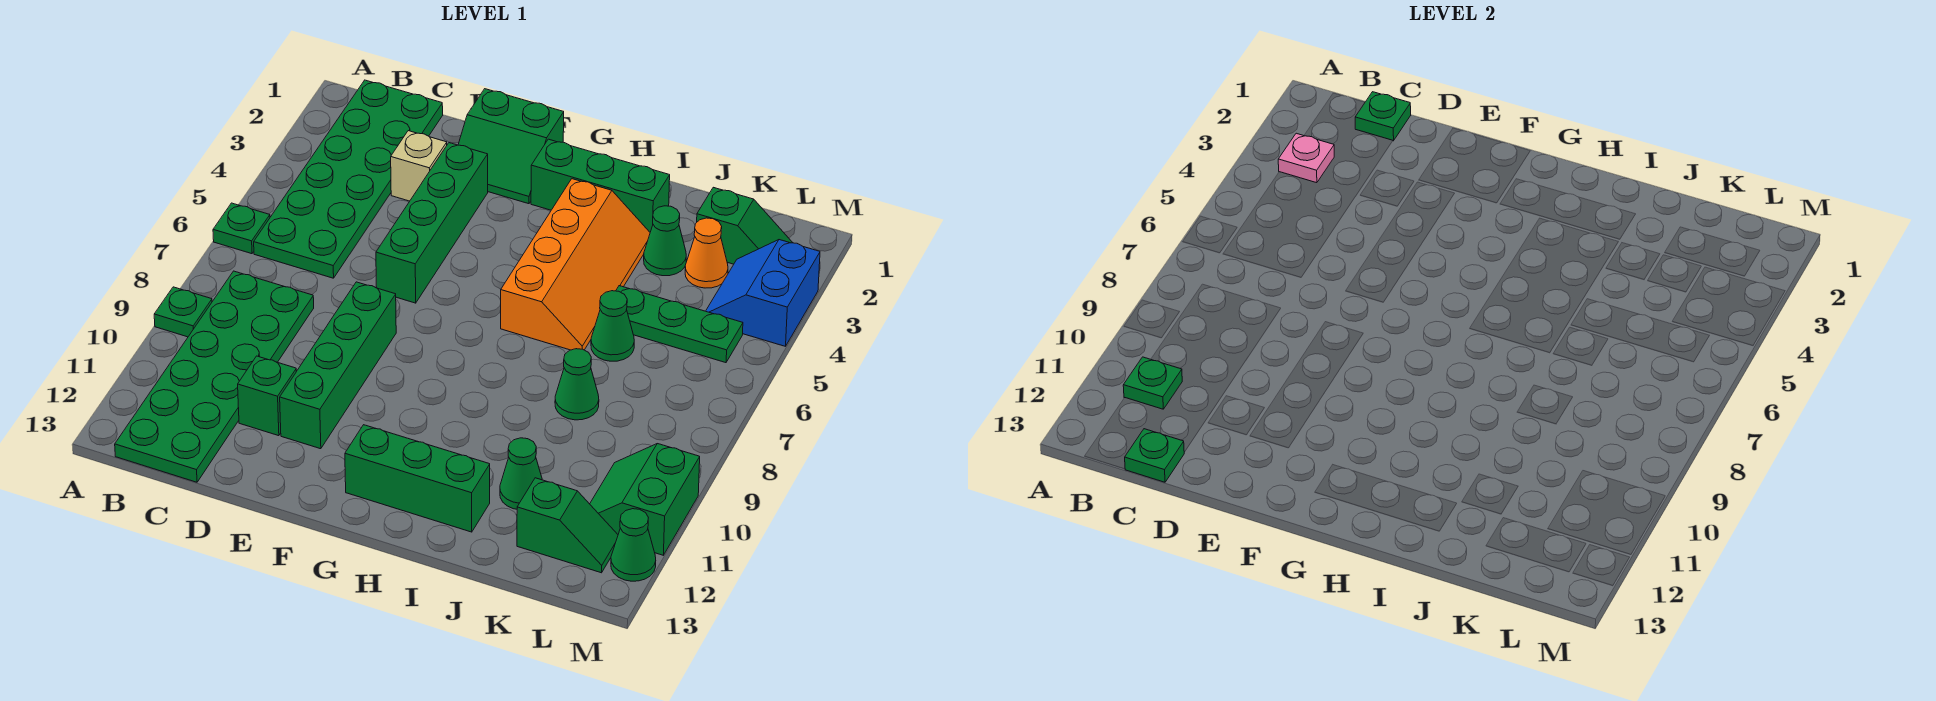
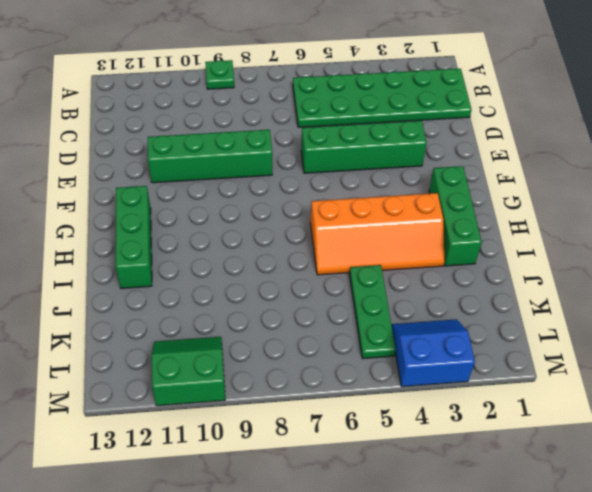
none -> green 1x1 plate [213,203,270,254]
none -> green 2x6 plate [115,271,314,482]
none -> tan 1x1 brick [391,131,447,201]

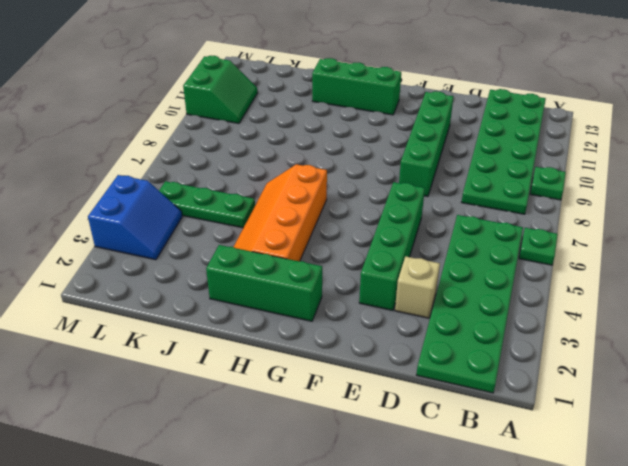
none -> green 1x1 brick [238,356,296,436]
none -> green 2x2 slope [458,89,564,204]
none -> green 1x1 cone [644,206,686,276]

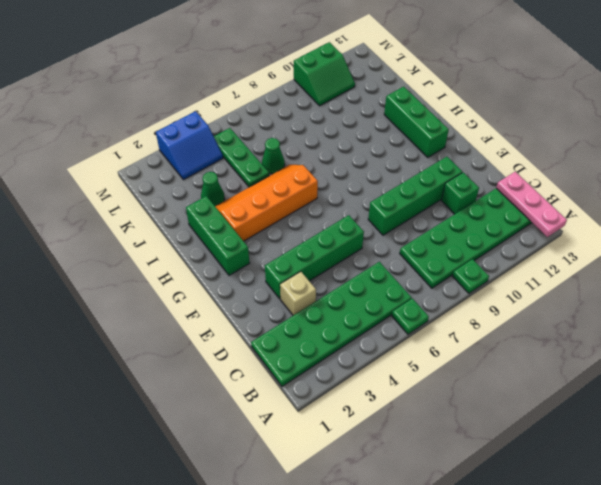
pink 1x3 plate [496,172,567,237] -> green 1x1 plate [1125,429,1184,482]
none -> green 2x2 slope [458,89,564,204]
none -> green 1x1 cone [555,349,599,420]
none -> green 1x1 cone [500,438,542,509]

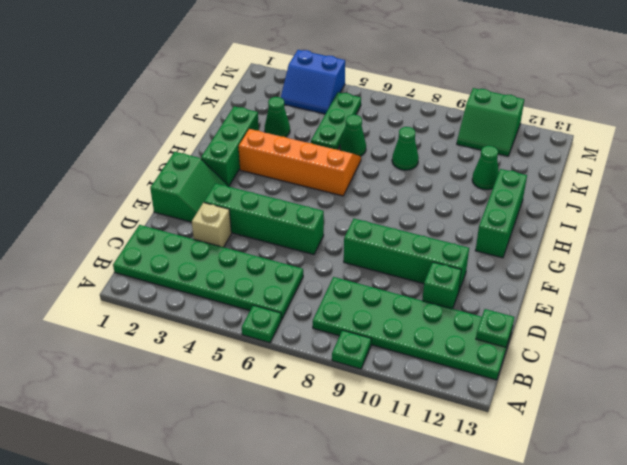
none -> green 1x2 slope [697,187,793,264]
none -> orange 1x1 cone [685,218,728,288]
none -> green 1x2 slope [517,478,618,573]

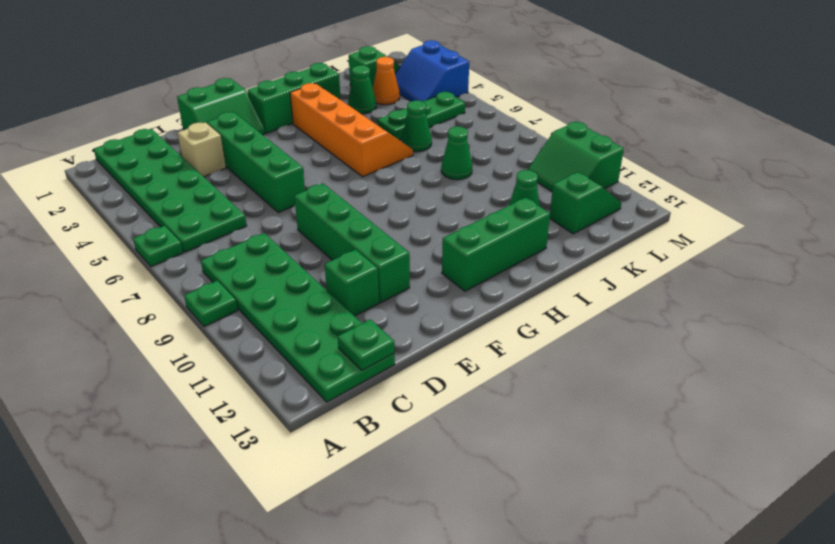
none -> green 1x1 cone [611,509,656,581]
none -> pink 1x1 plate [1278,133,1334,183]
none -> green 1x1 plate [1123,357,1182,409]

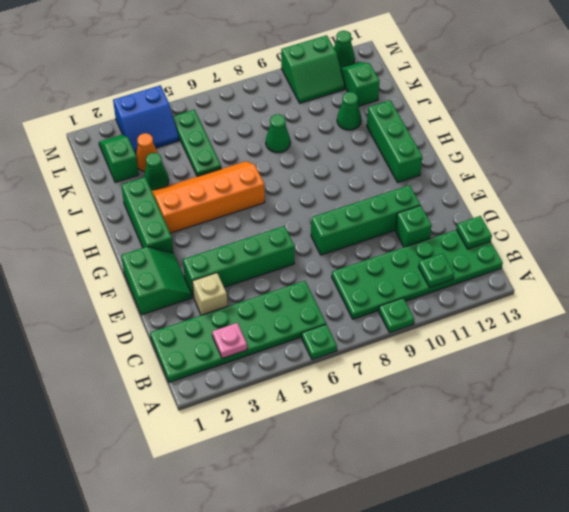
none -> green 1x1 cone [591,291,634,361]
none -> green 1x1 plate [1355,92,1411,141]

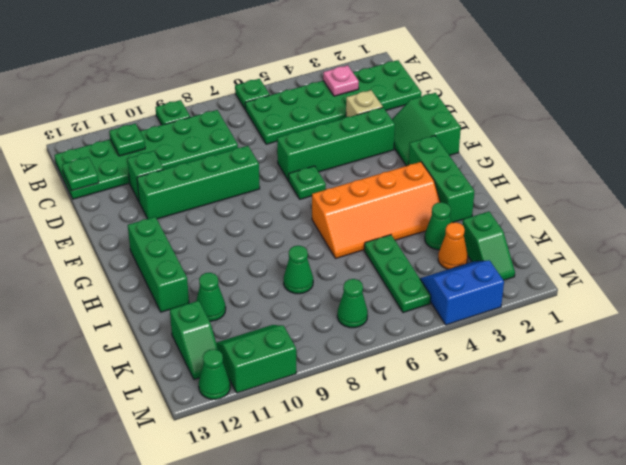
green 1x1 plate [288,166,326,199] -> green 1x1 plate moved to [1355,92,1411,141]
green 1x1 cone [337,279,368,328] -> green 1x1 cone moved to [591,291,634,361]

